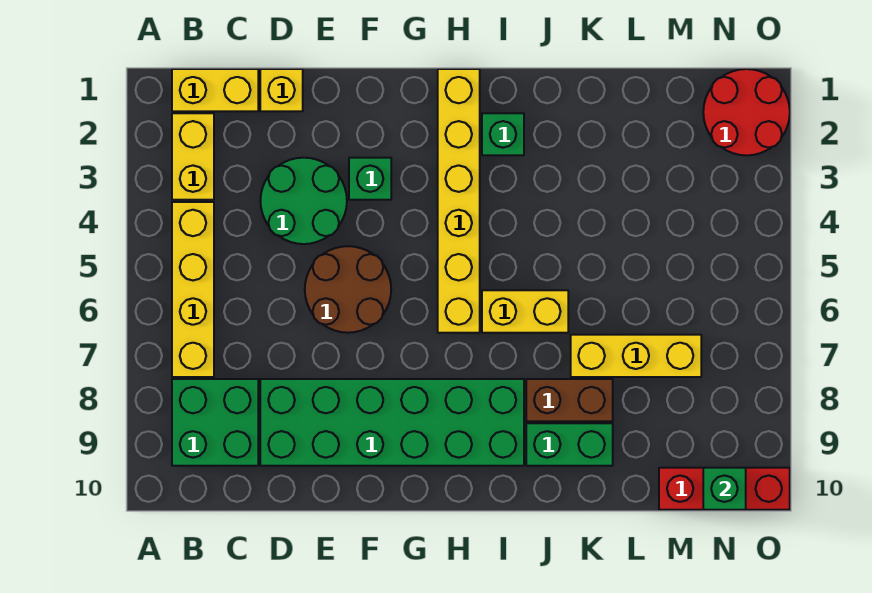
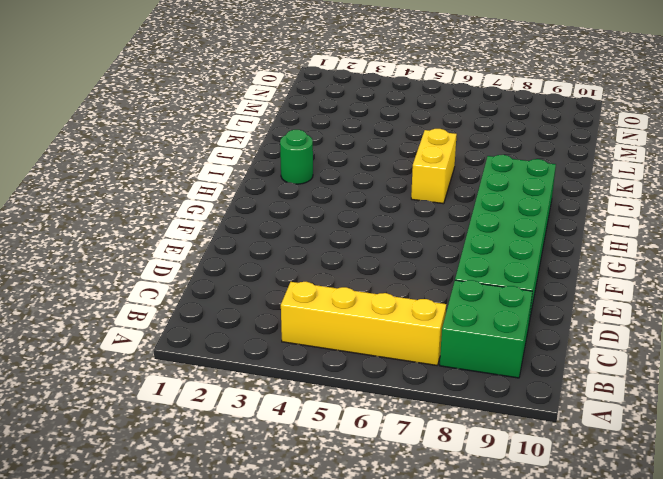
green 1x1 round brick [280,130,313,184] -> green 1x1 brick [482,113,524,155]
none -> yellow 1x2 brick [172,69,258,111]
none -> yellow 1x2 brick [172,113,214,200]
none -> yellow 1x1 brick [260,69,303,111]

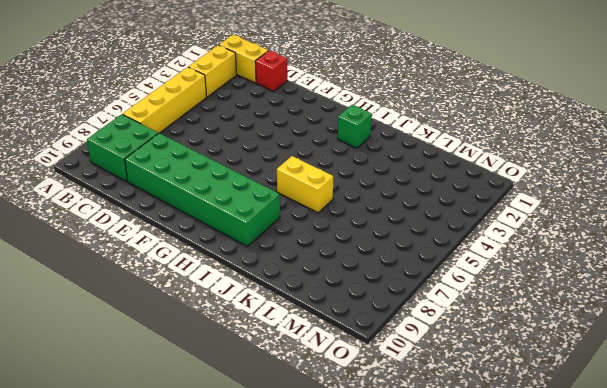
red 1x1 brick [255,50,287,91] -> yellow 1x1 brick [260,69,303,111]
none -> green 2x2 round brick [261,158,347,244]
none -> brown 2x2 round brick [305,246,391,333]
none -> green 1x1 brick [349,158,391,200]

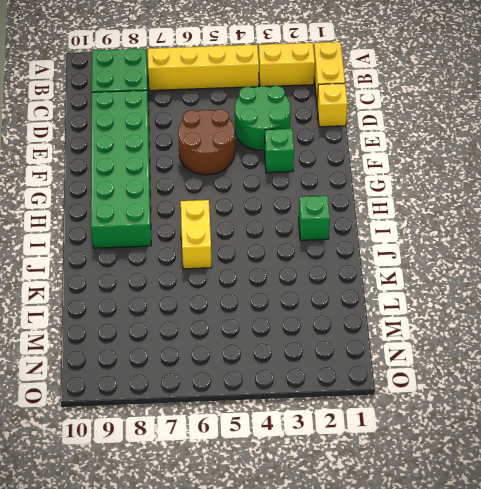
none -> yellow 1x6 brick [438,69,480,333]
none -> brown 1x2 brick [526,379,613,421]
none -> green 1x2 brick [526,423,613,466]

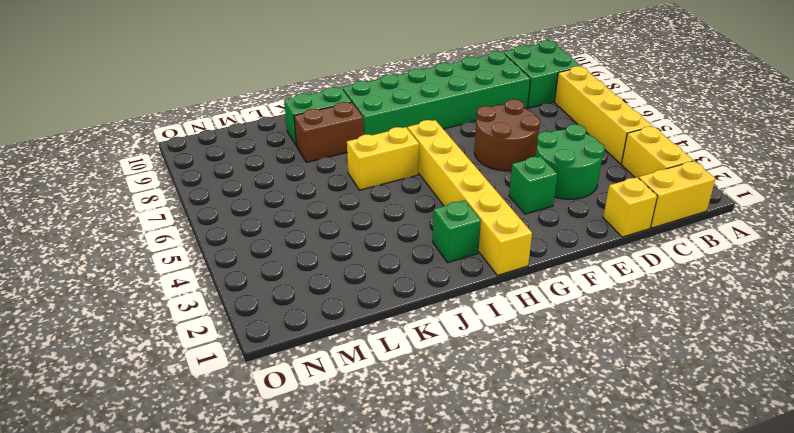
none -> yellow 1x3 brick [571,335,701,377]
none -> red 1x3 brick [659,468,790,510]
none -> red 2x2 round brick [703,69,790,155]

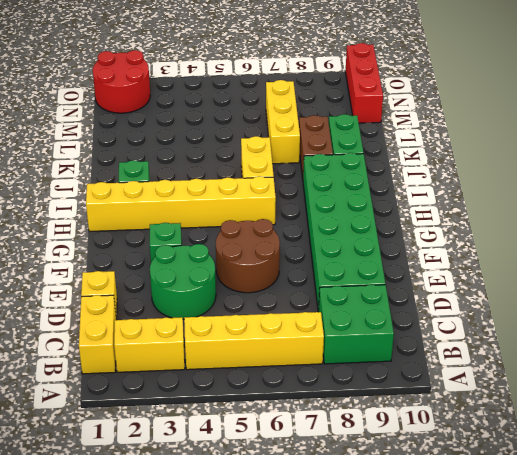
none -> green 1x1 brick [703,468,746,510]

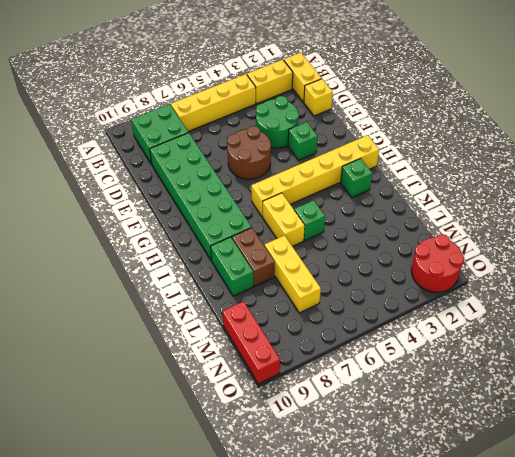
green 1x1 brick [294,200,325,240] -> green 1x1 brick moved to [703,468,746,510]

